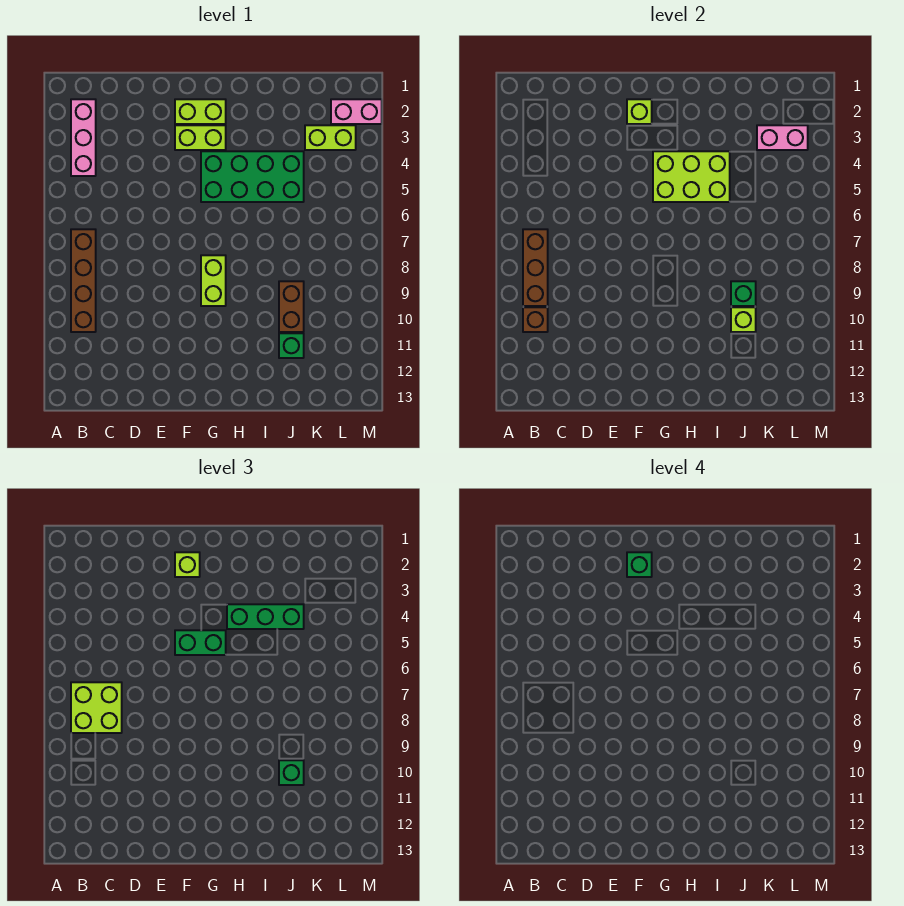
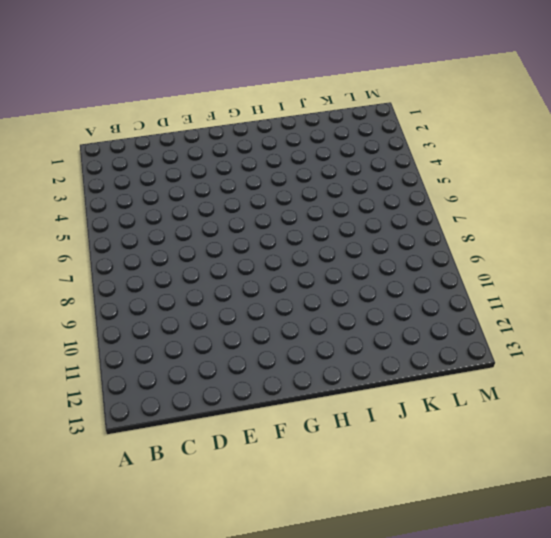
none -> pink 1x3 brick [71,99,96,176]
none -> brown 1x4 brick [71,229,96,332]
none -> lime 1x2 brick [175,99,226,124]

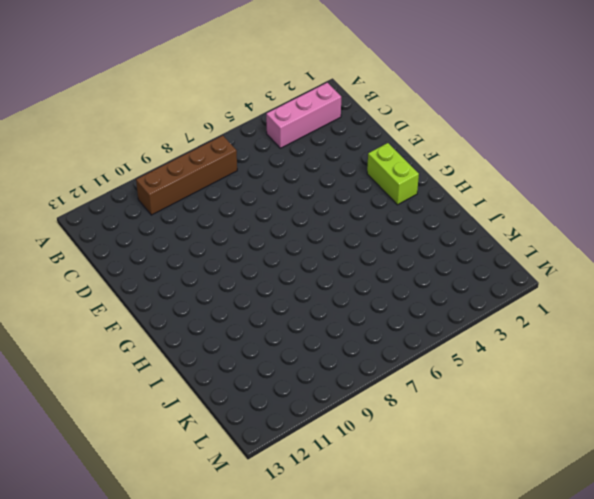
none -> lime 1x2 brick [175,125,226,150]
none -> green 2x4 brick [201,151,304,202]
none -> lime 1x2 brick [201,255,226,306]

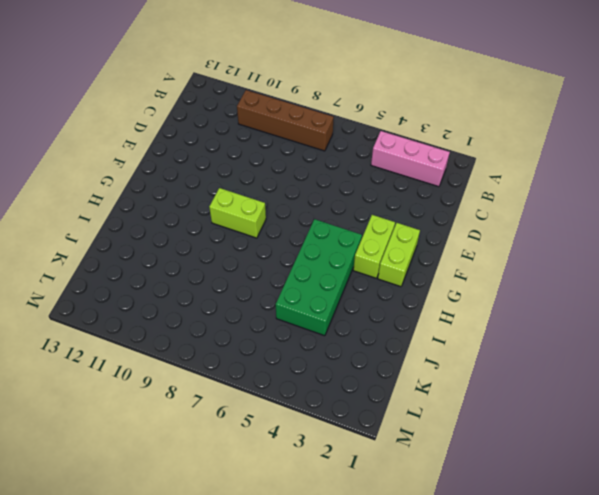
none -> brown 1x2 brick [279,281,304,332]
none -> green 1x1 brick [279,333,304,358]
none -> lime 1x2 brick [305,125,356,150]

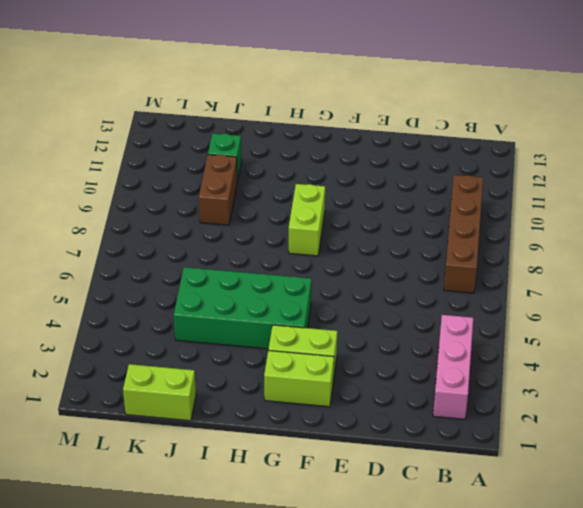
lime 1x2 brick [123,364,196,421] -> lime 1x2 brick moved to [305,125,356,150]
none -> pink 1x2 brick [331,99,382,124]
none -> brown 1x3 brick [523,229,548,306]
none -> brown 1x1 brick [523,307,548,332]

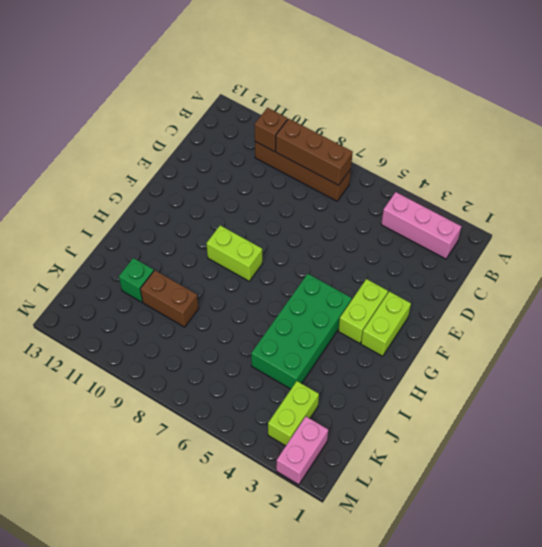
none -> lime 1x1 brick [627,99,652,124]
none -> lime 2x3 brick [653,151,730,202]
none -> green 1x1 brick [731,281,756,306]

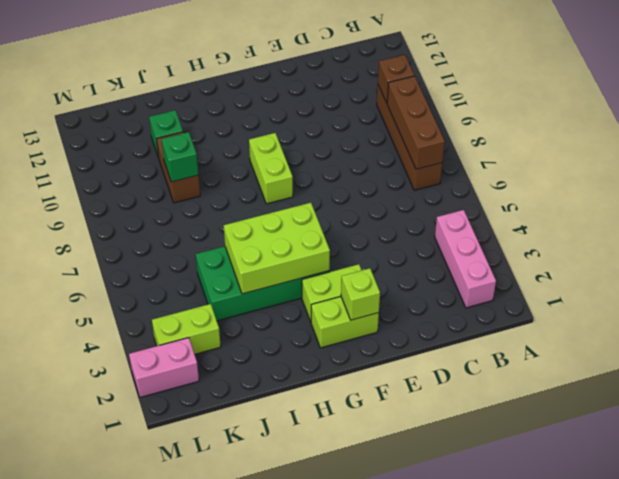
none -> lime 1x1 brick [731,307,756,332]
none -> pink 1x2 brick [757,125,808,150]
none -> lime 2x2 brick [71,682,122,733]

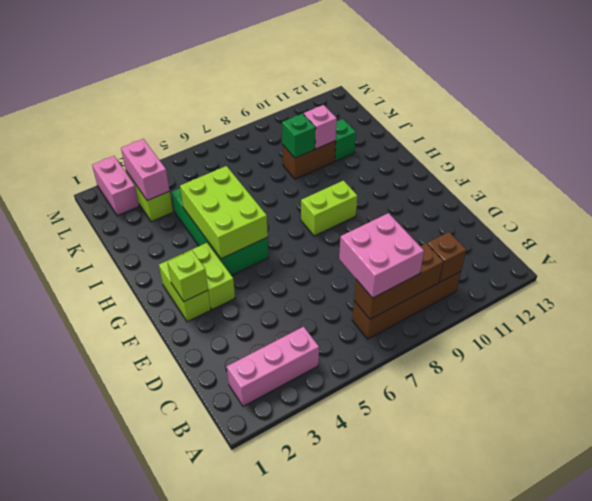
pink 2x2 brick [339,213,424,298] -> lime 2x2 brick [71,682,122,733]
pink 1x1 brick [304,105,337,149] -> lime 1x1 brick [731,307,756,332]
none -> lime 1x1 brick [175,552,200,577]
none -> green 1x2 brick [175,630,226,655]
none -> green 1x3 brick [227,604,304,629]

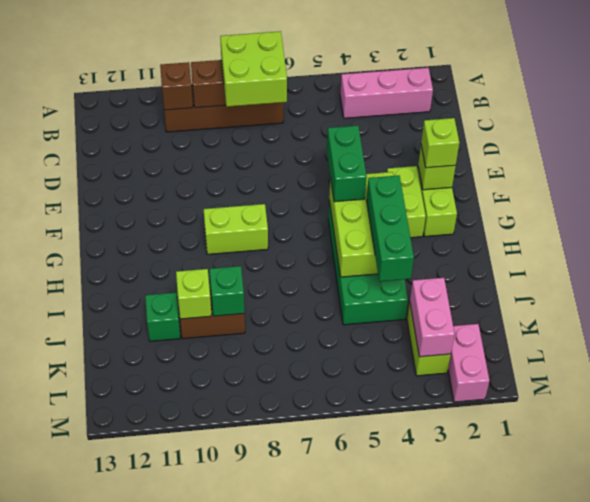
none -> green 1x1 brick [279,760,304,785]
none -> green 1x1 brick [627,552,652,577]

